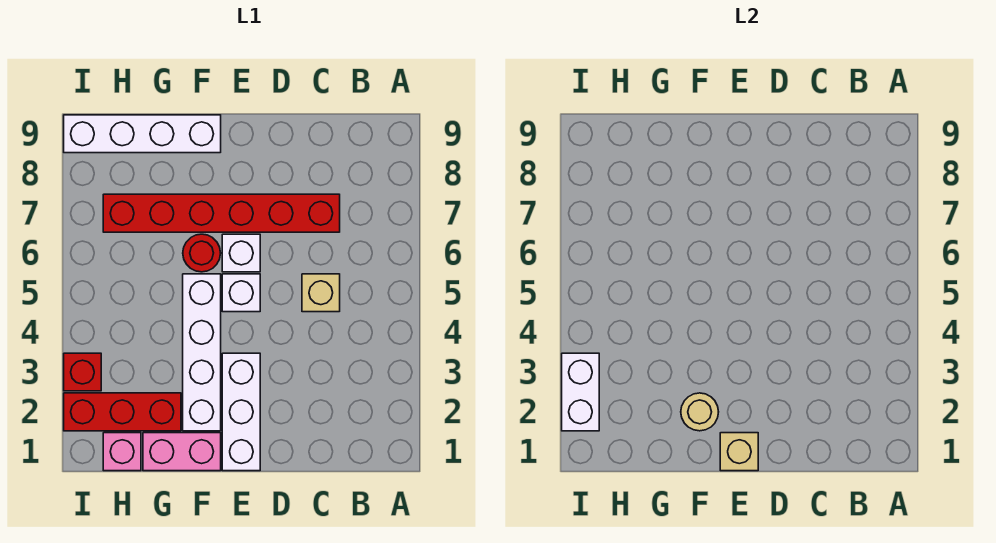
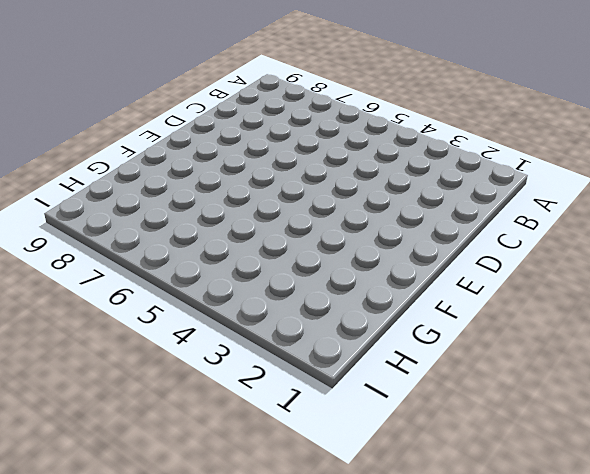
none -> tan 1x1 brick [302,274,340,312]
none -> red 1x6 brick [103,194,340,232]
none -> white 1x3 brick [222,353,260,471]

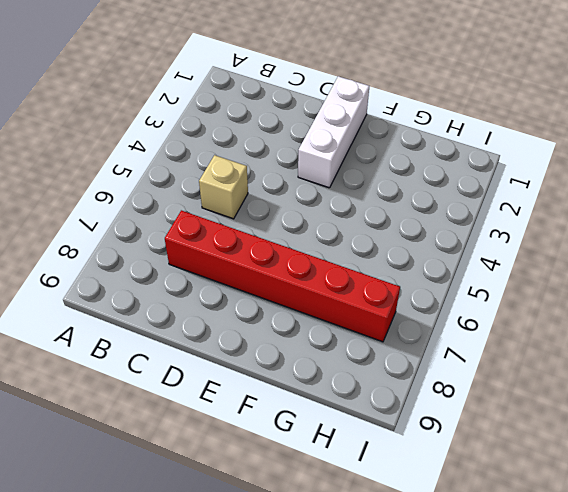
none -> white 1x1 brick [222,274,260,312]
none -> white 1x1 brick [222,234,260,272]
none -> pink 1x2 brick [143,433,221,471]

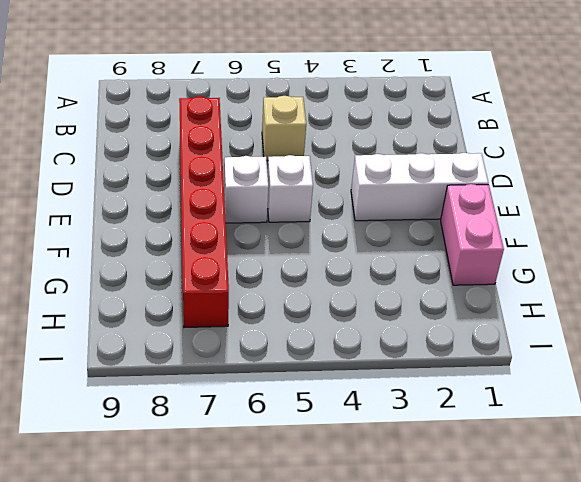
none -> white 1x4 brick [183,274,221,431]
none -> red 1x1 round brick [183,234,221,272]
none -> white 1x4 brick [64,115,221,153]

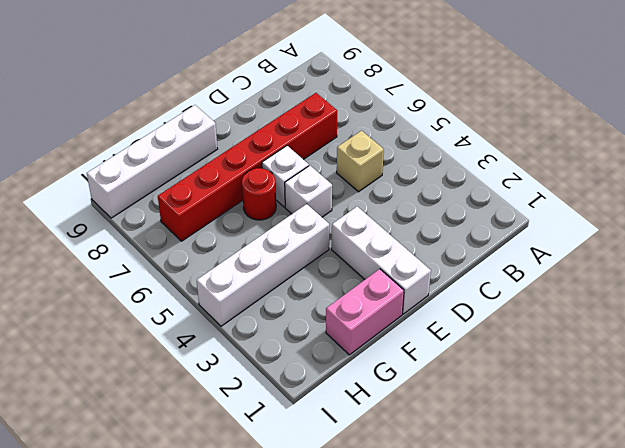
white 1x4 brick [197,204,329,326] -> white 1x4 brick turned to [183,274,221,431]
none -> red 1x3 brick [64,393,181,431]
none -> pink 1x1 brick [103,433,141,471]
none -> red 1x1 brick [64,353,101,391]

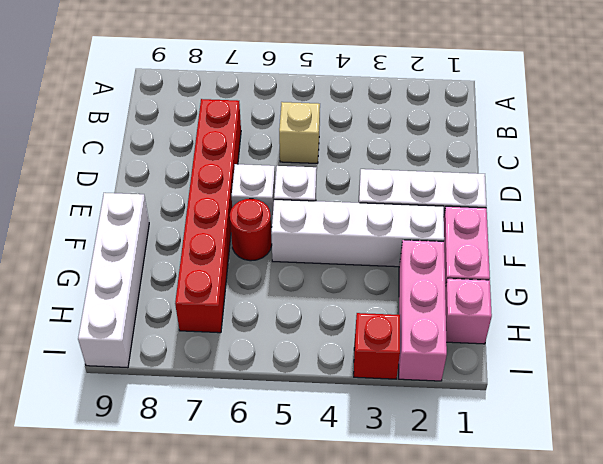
pink 1x3 brick [399,240,447,381] -> red 1x3 brick [64,393,181,431]
none -> tan 1x1 brick [720,433,758,471]
none -> tan 1x1 round brick [681,393,718,431]
none -> white 1x2 brick [562,353,599,431]

